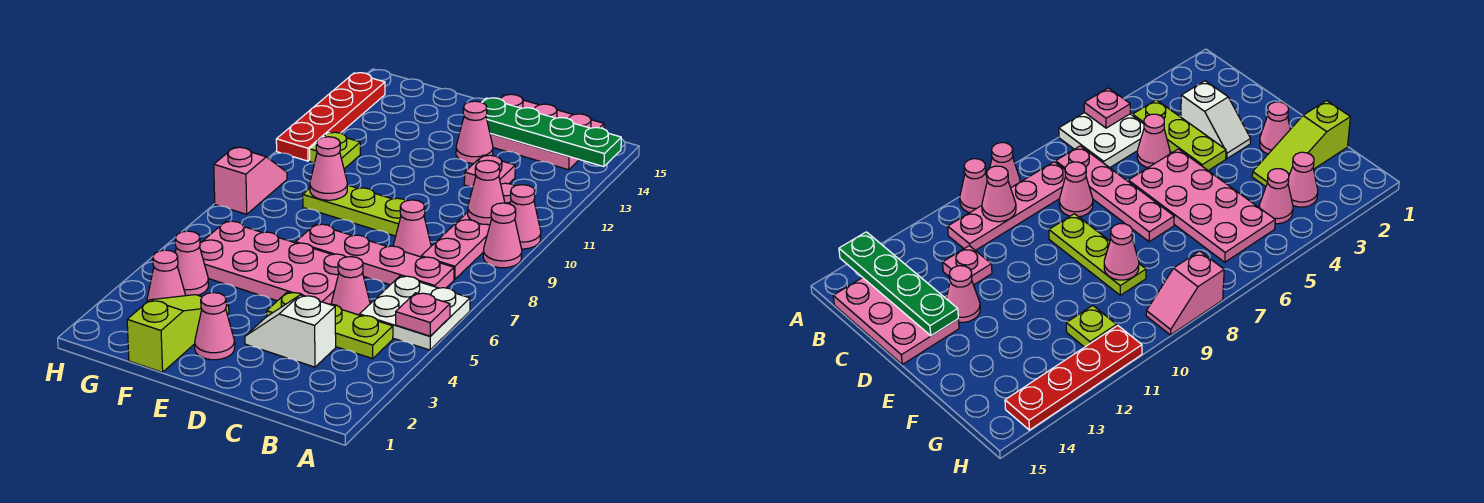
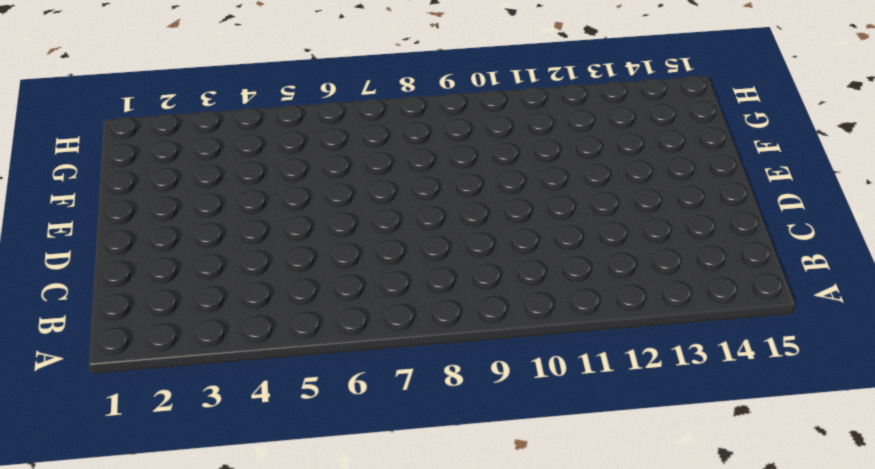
none -> white 2x2 plate [359,276,470,350]
none -> pink 1x1 cone [483,203,522,268]
none -> pink 1x1 cone [510,185,541,249]

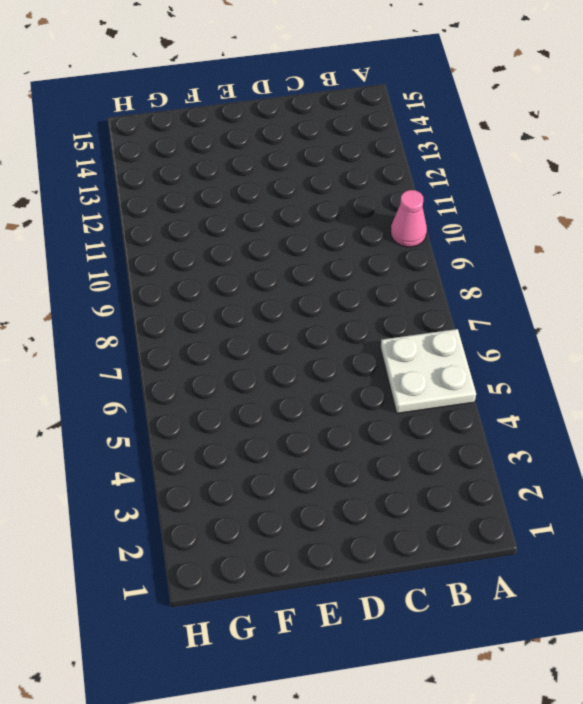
none -> pink 1x1 cone [483,203,522,268]
none -> lime 1x3 plate [267,292,393,359]
none -> pink 1x4 plate [296,224,454,288]

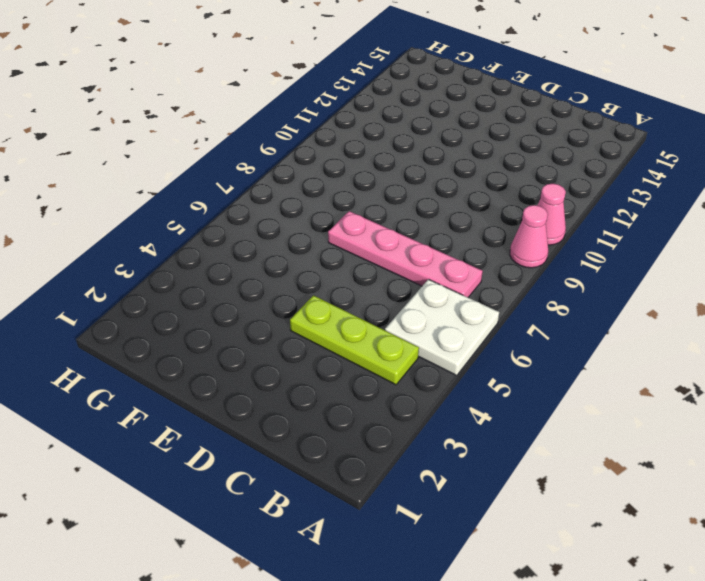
none -> pink 1x4 plate [421,183,514,280]
none -> pink 2x3 plate [490,94,604,170]
none -> white 1x2 slope [245,295,336,367]

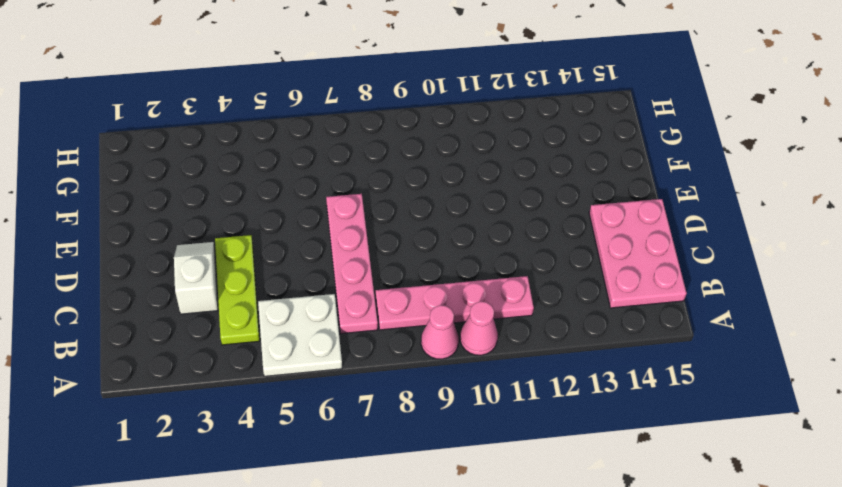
none -> pink 1x1 cone [331,257,370,315]
none -> pink 1x1 cone [393,200,431,257]
none -> pink 1x1 plate [464,155,515,187]

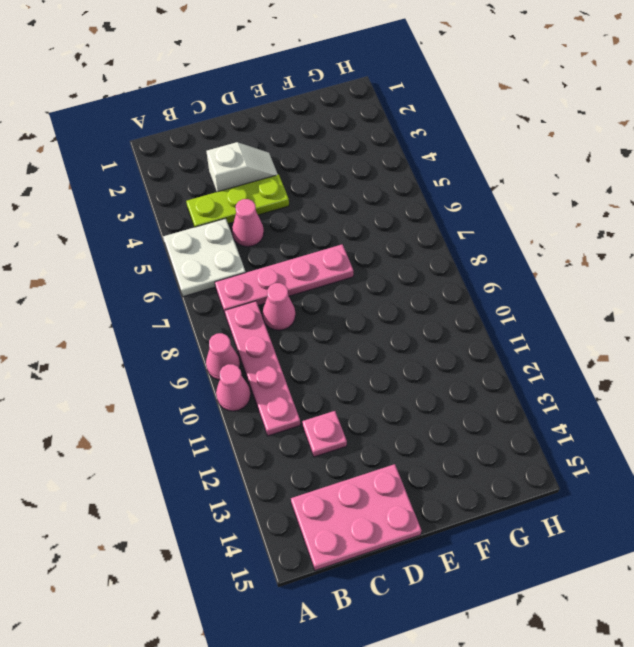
none -> pink 2x4 plate [200,221,363,304]
none -> lime 1x3 plate [303,185,406,236]
none -> pink 1x1 cone [456,101,493,163]

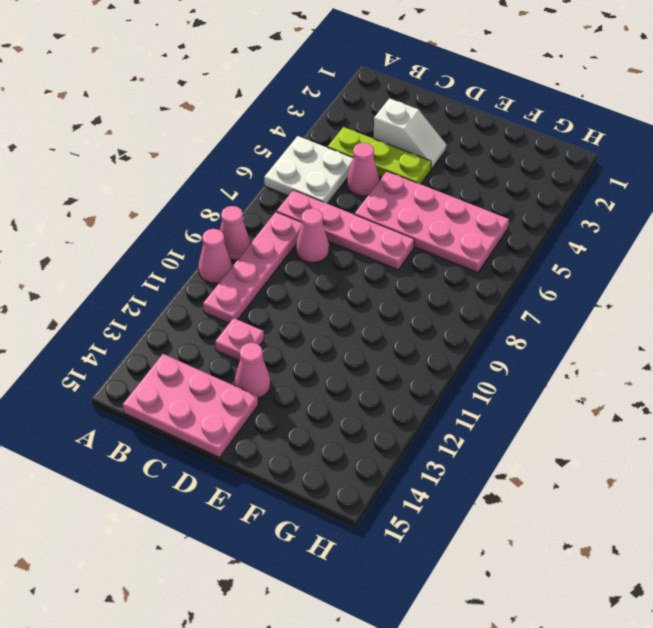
none -> lime 1x3 plate [303,185,406,236]
none -> pink 1x1 cone [195,293,235,360]
none -> lime 1x3 slope [127,295,229,372]

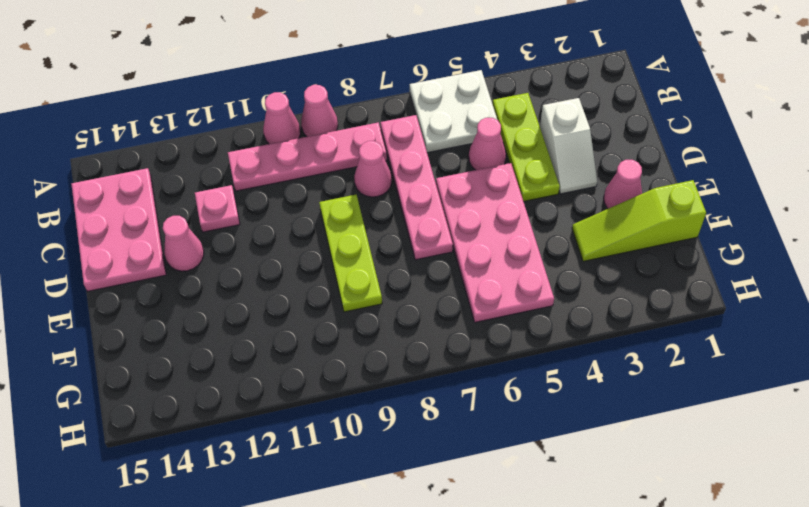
none -> pink 1x1 cone [147,250,186,302]
none -> pink 1x1 cone [175,231,208,296]
none -> lime 1x1 plate [310,132,360,169]

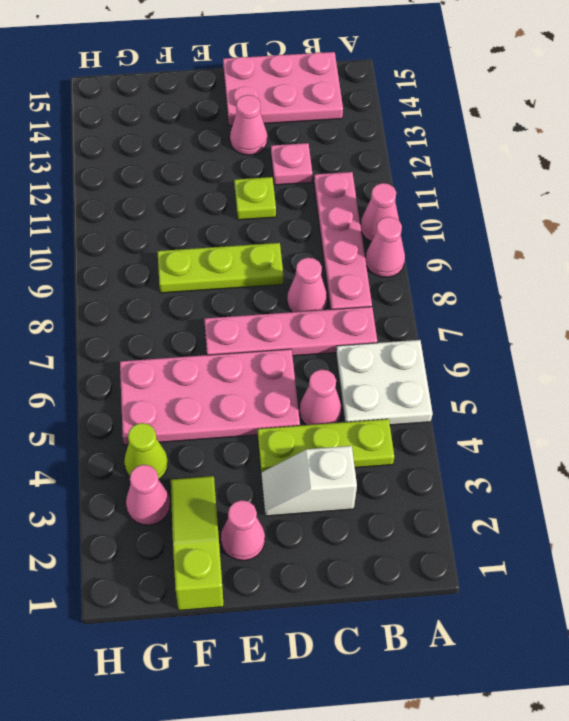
lime 1x1 plate [234,177,276,220] -> lime 1x1 plate moved to [310,132,360,169]
lime 1x1 cone [124,423,168,479] -> pink 1x1 cone [175,231,208,296]
none -> pink 1x2 slope [214,147,287,214]
none -> red 1x4 plate [276,73,385,161]
none -> pink 1x1 plate [396,293,450,336]

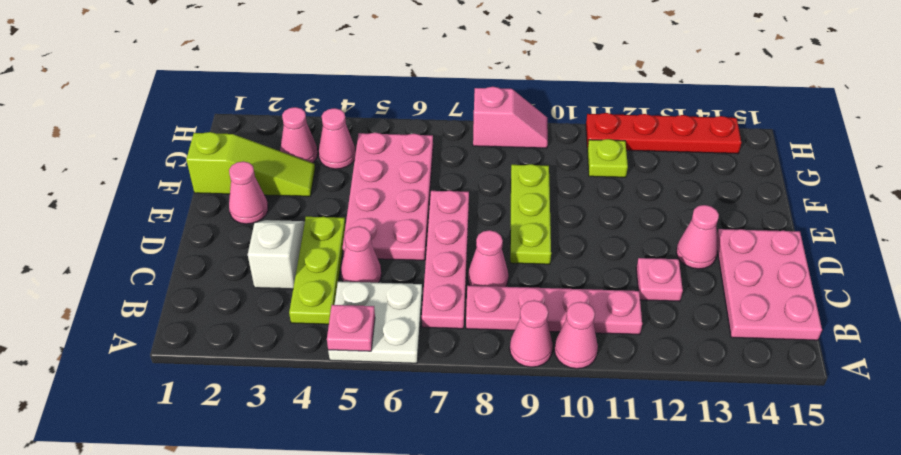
none -> green 1x4 plate [482,98,621,167]
none -> pink 1x1 cone [468,160,505,225]
none -> pink 1x1 cone [310,137,347,200]

